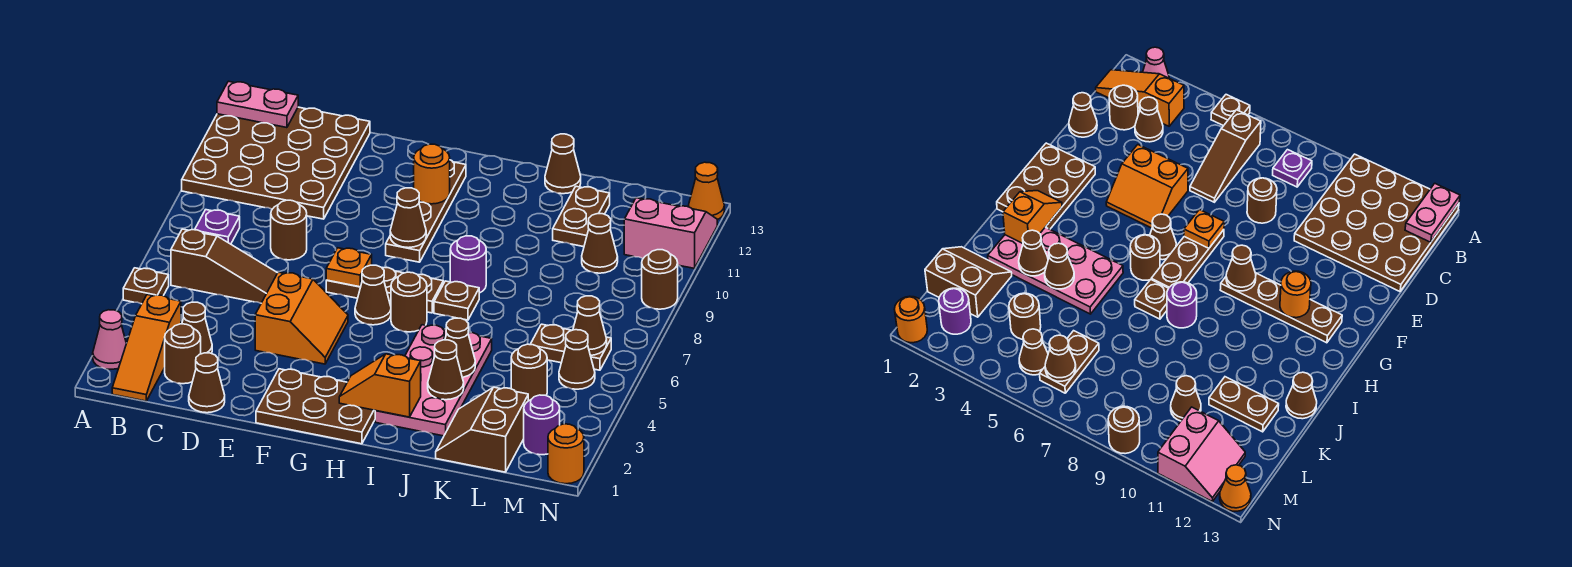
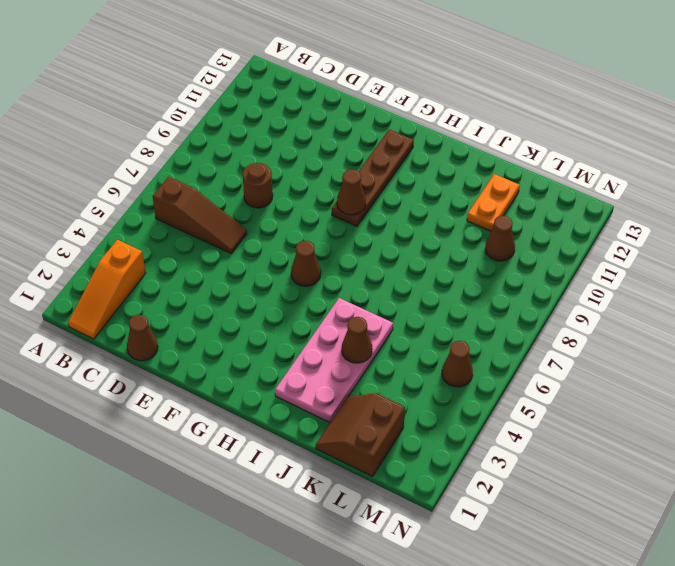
orange 1x2 plate [467,174,520,231] -> brown 1x2 plate [553,186,610,247]
none -> pink 1x1 cone [93,310,126,369]
none -> brown 1x1 plate [123,268,169,304]
none -> brown 4x4 plate [182,107,370,219]
none -> purple 1x1 plate [195,210,240,244]

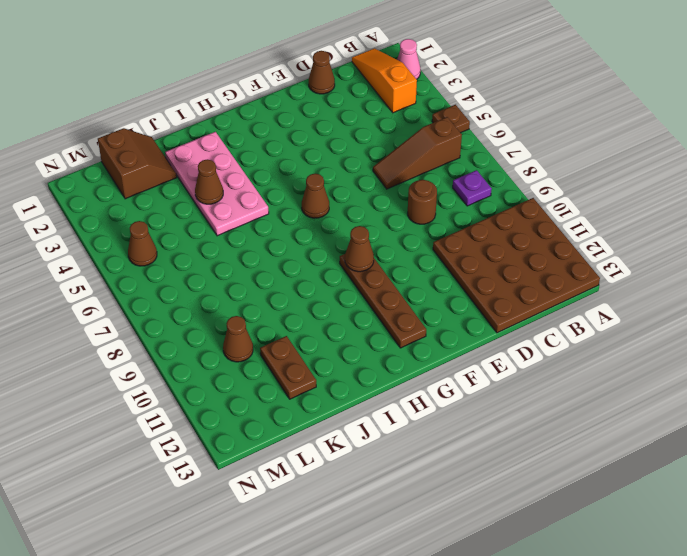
none -> brown 1x1 round brick [165,324,201,384]
none -> brown 1x1 cone [182,302,212,354]
none -> orange 2x2 slope [255,272,348,364]
none -> brown 2x3 plate [256,369,375,444]

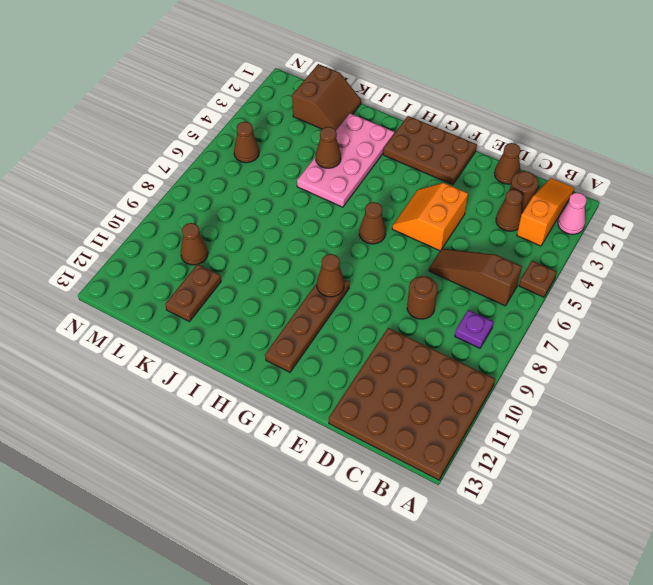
none -> brown 1x3 plate [326,268,443,313]
none -> brown 1x1 round brick [391,272,427,332]
none -> brown 1x1 plate [434,281,479,320]
none -> purple 1x1 round brick [450,236,486,293]

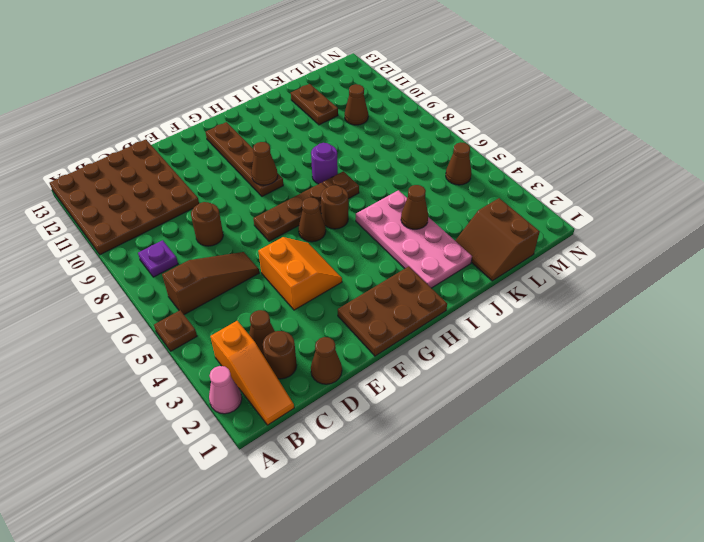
none -> brown 1x1 cone [545,134,581,194]
none -> brown 1x1 round brick [511,344,547,401]
none -> brown 1x2 plate [530,324,611,370]
none -> purple 1x1 round brick [524,395,560,455]

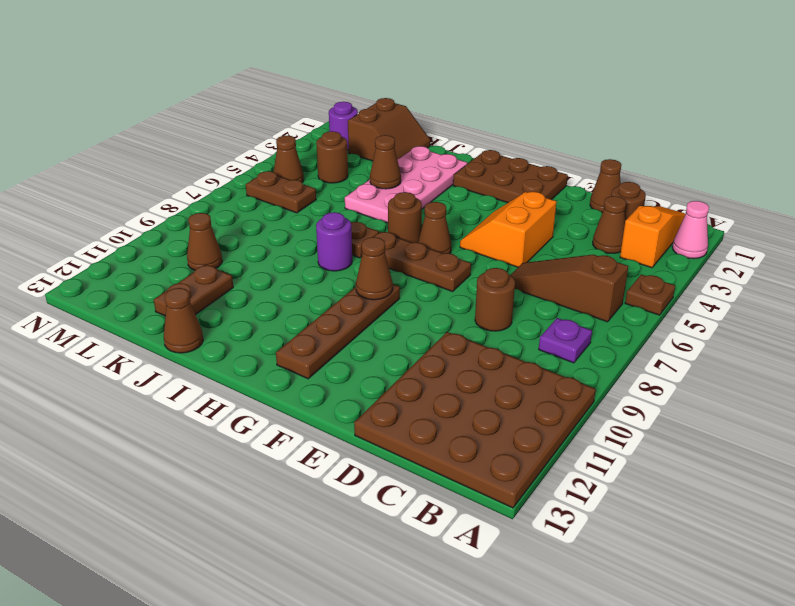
none -> pink 2x2 slope [624,198,717,268]
none -> orange 1x1 round brick [548,424,584,484]
none -> brown 1x1 round brick [642,250,678,309]
none -> orange 1x1 cone [689,162,724,220]

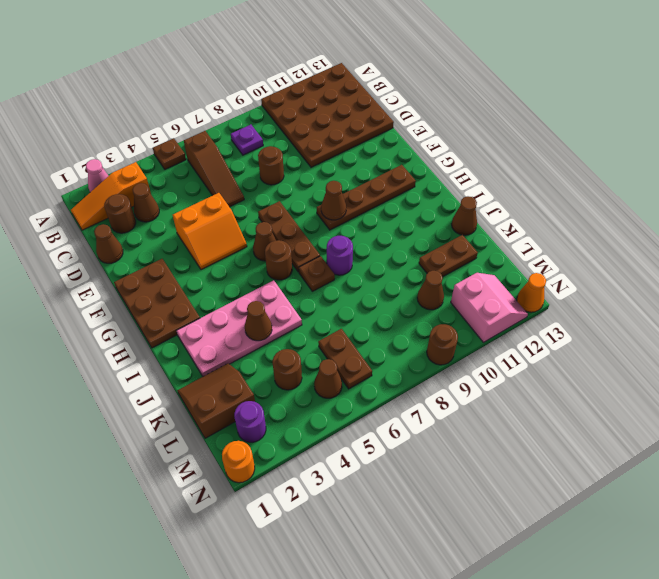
none -> pink 1x2 plate [217,81,298,128]
none -> orange 1x1 plate [326,248,372,287]
none -> orange 1x1 round brick [414,144,450,204]
none -> orange 1x2 slope [339,354,421,417]

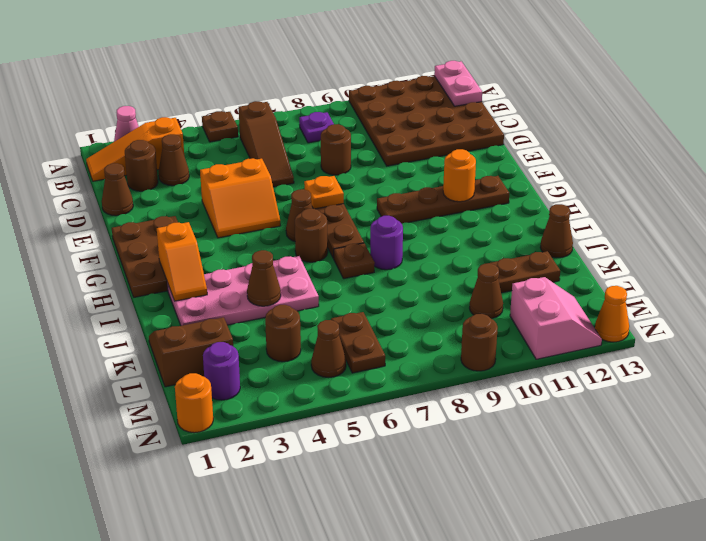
orange 1x2 slope [157,222,207,301] -> orange 1x2 slope turned to [339,354,421,417]
none -> brown 1x1 cone [390,188,426,248]
none -> brown 1x1 cone [428,340,464,400]
none -> brown 1x1 cone [573,296,607,355]

